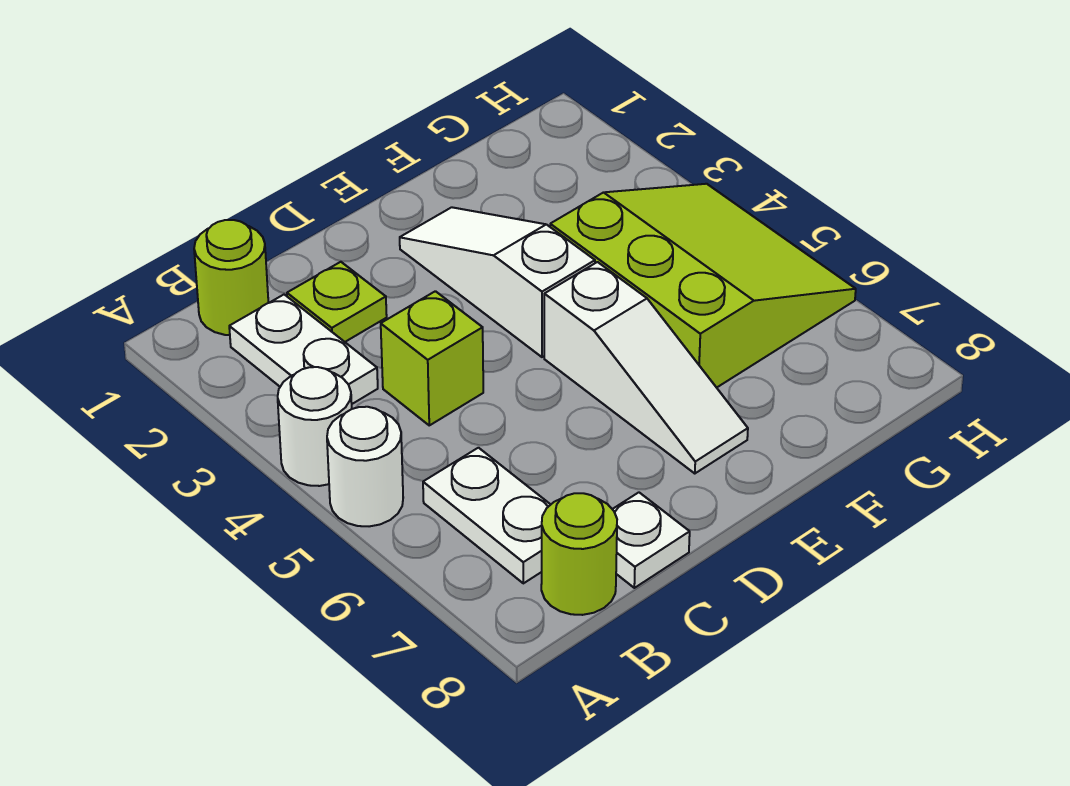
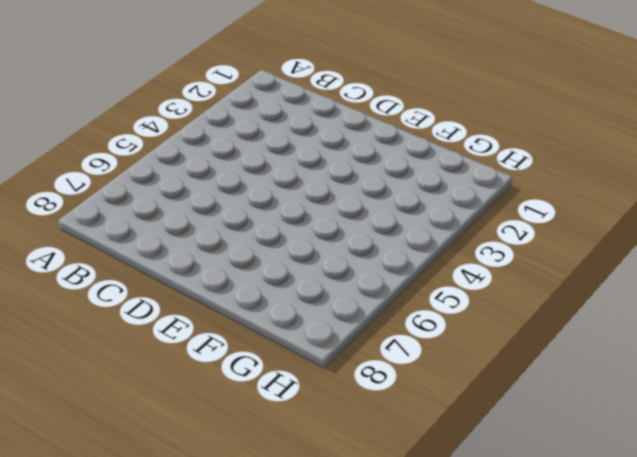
none -> white 1x1 round brick [278,367,352,486]
none -> white 1x1 round brick [327,407,403,526]
none -> lime 1x1 round brick [194,220,268,335]

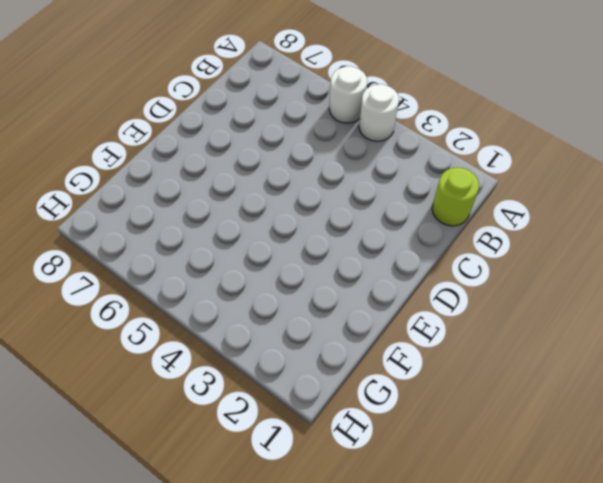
none -> white 1x2 plate [229,295,378,404]
none -> white 1x2 plate [423,448,551,583]
none -> lime 1x1 round brick [541,493,617,615]

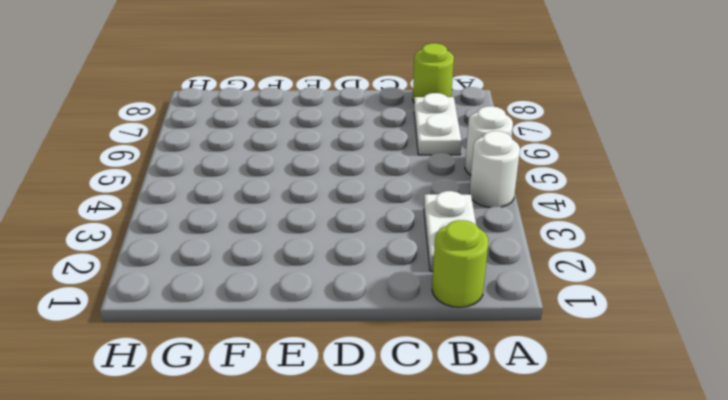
none -> lime 1x1 plate [287,262,387,342]
none -> lime 1x1 brick [381,291,483,425]
none -> white 1x1 plate [613,492,690,588]

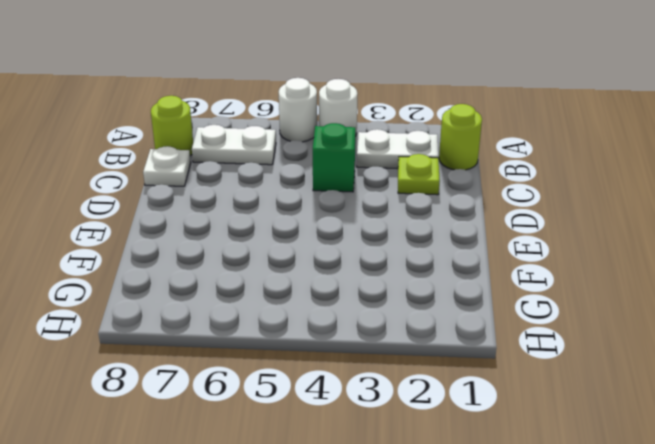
green 1x1 brick [313,123,355,192] -> lime 1x1 brick [381,291,483,425]
none -> white 1x3 slope [400,207,595,357]
none -> white 1x3 slope [544,262,748,474]
none -> lime 3x3 slope [550,184,856,388]

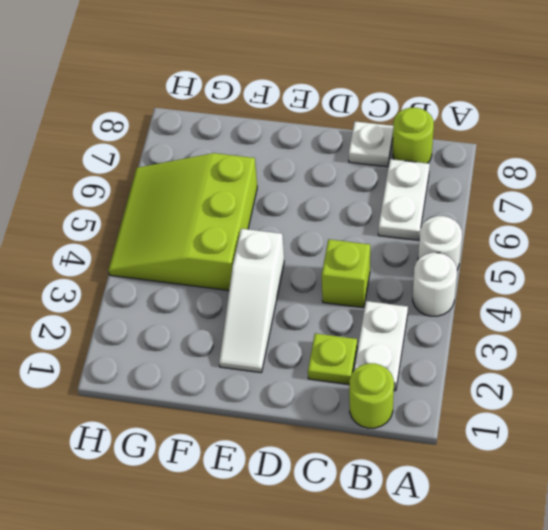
none -> white 1x3 slope [544,262,748,474]

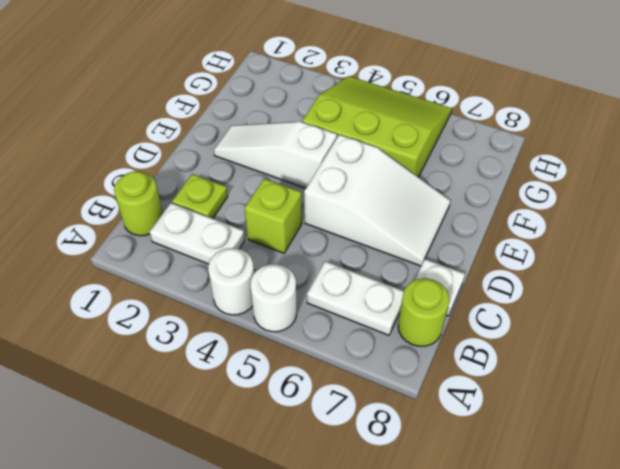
white 2x3 slope [304,135,451,266] -> white 1x3 slope [544,262,748,474]

